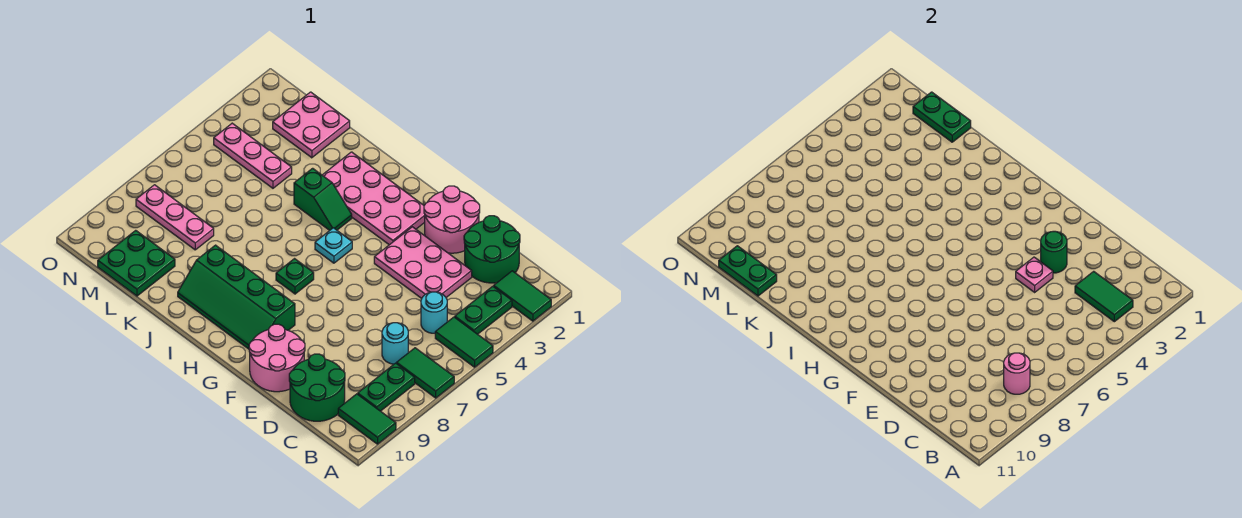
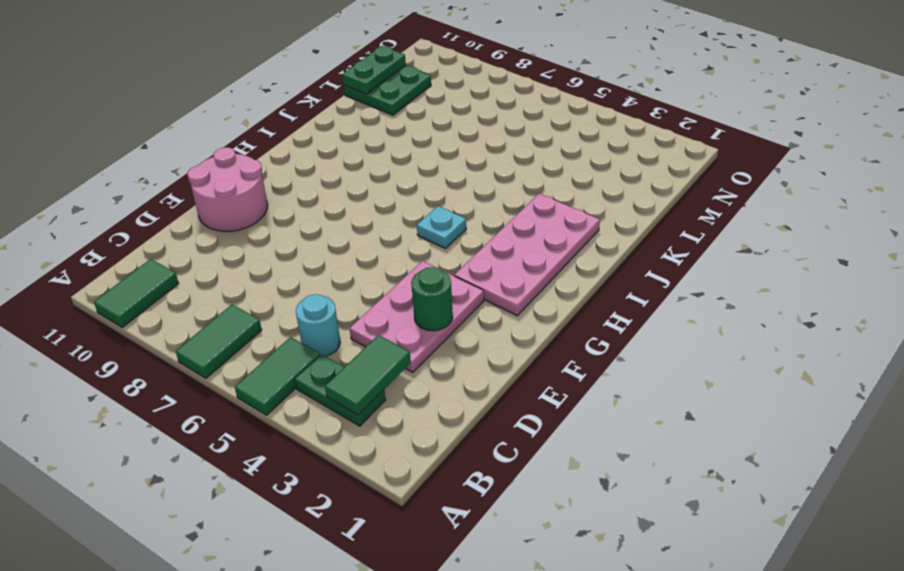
none -> green 1x2 tile [494,271,551,321]
none -> green 1x2 plate [358,363,415,411]
none -> green 2x2 round brick [464,216,520,283]

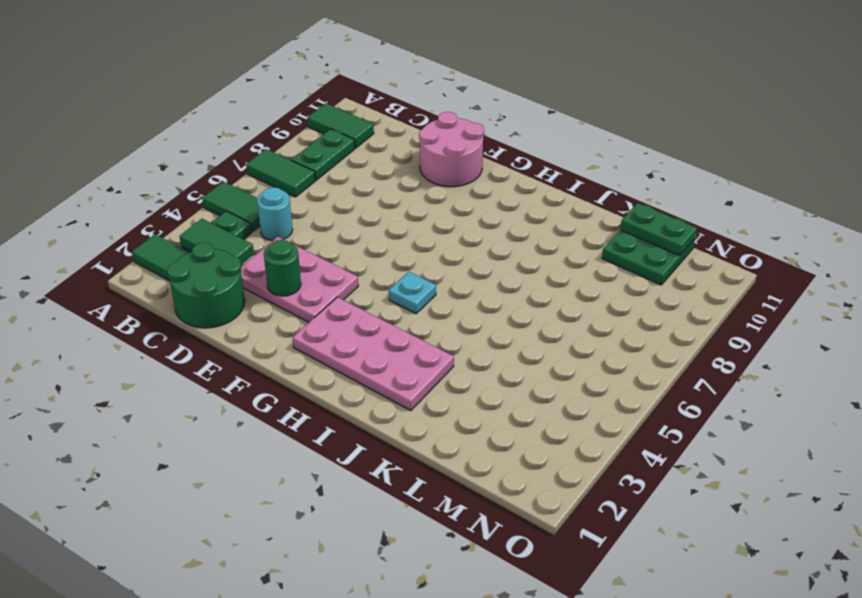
none -> cyan 1x1 round brick [382,323,408,364]
none -> green 2x2 round brick [289,354,345,421]
none -> pink 2x2 round brick [424,186,480,253]

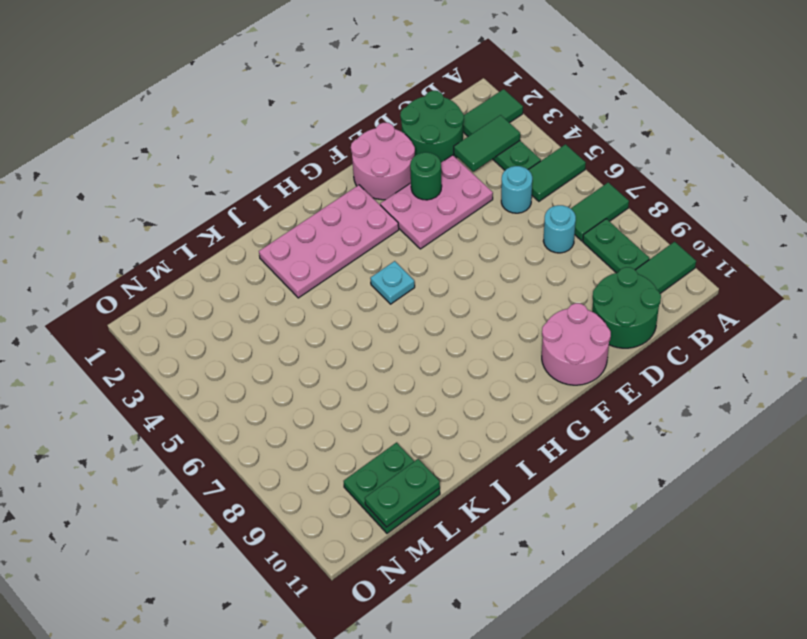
none -> green 2x4 slope [178,245,295,349]
none -> green 1x1 plate [276,259,314,294]
none -> green 1x2 slope [294,168,352,230]

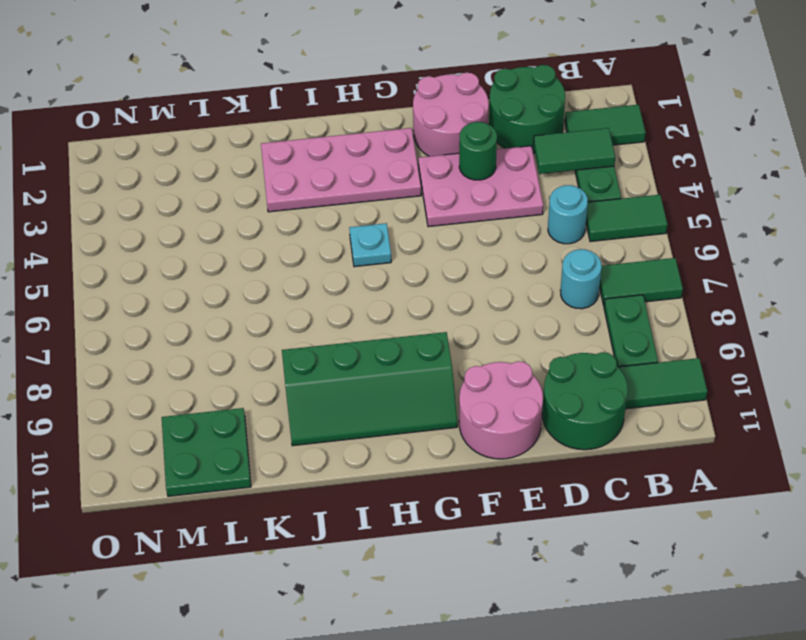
none -> green 1x1 plate [276,259,314,294]
none -> green 1x2 slope [294,168,352,230]
none -> pink 2x2 plate [273,92,350,158]

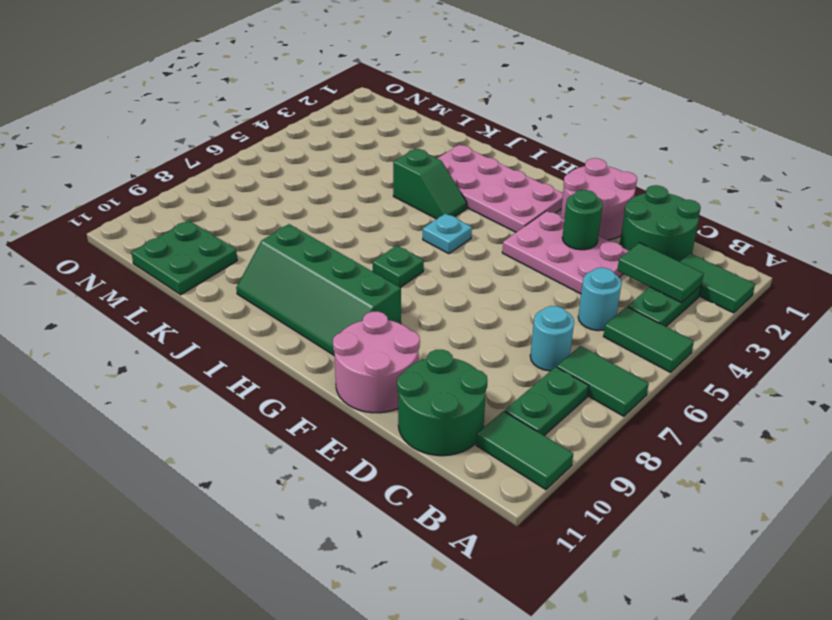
none -> pink 2x2 plate [273,92,350,158]
none -> pink 1x3 plate [214,123,292,188]
none -> pink 1x3 plate [136,185,214,250]

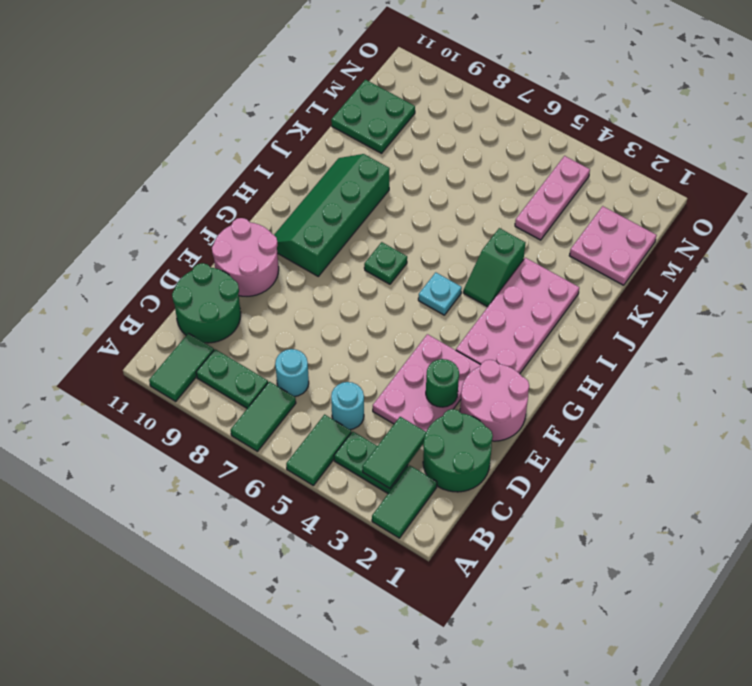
none -> pink 1x3 plate [136,185,214,250]
none -> pink 1x1 round brick [1004,353,1030,394]
none -> pink 1x1 plate [1016,257,1053,292]

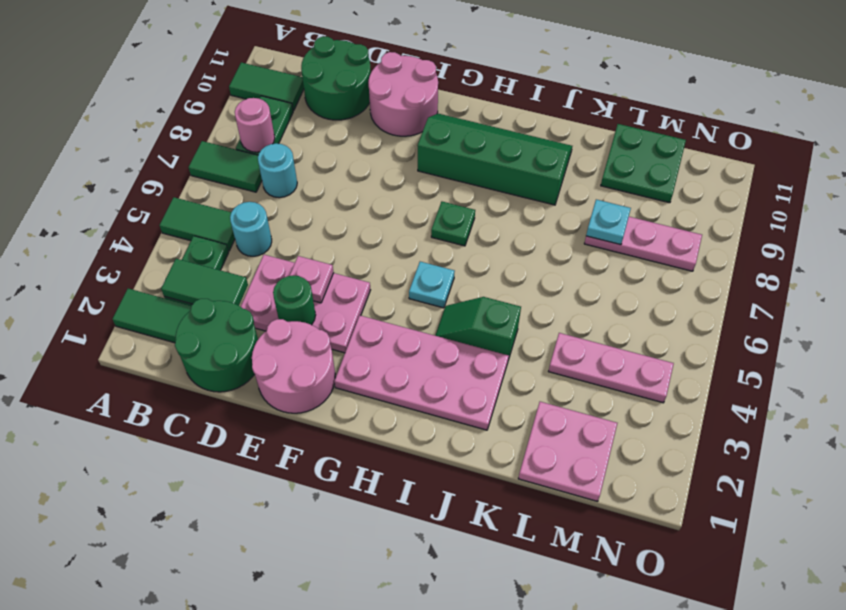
cyan 1x1 plate [586,200,631,245] -> none
none -> green 1x2 plate [913,92,971,142]
none -> green 1x2 plate [719,246,777,296]

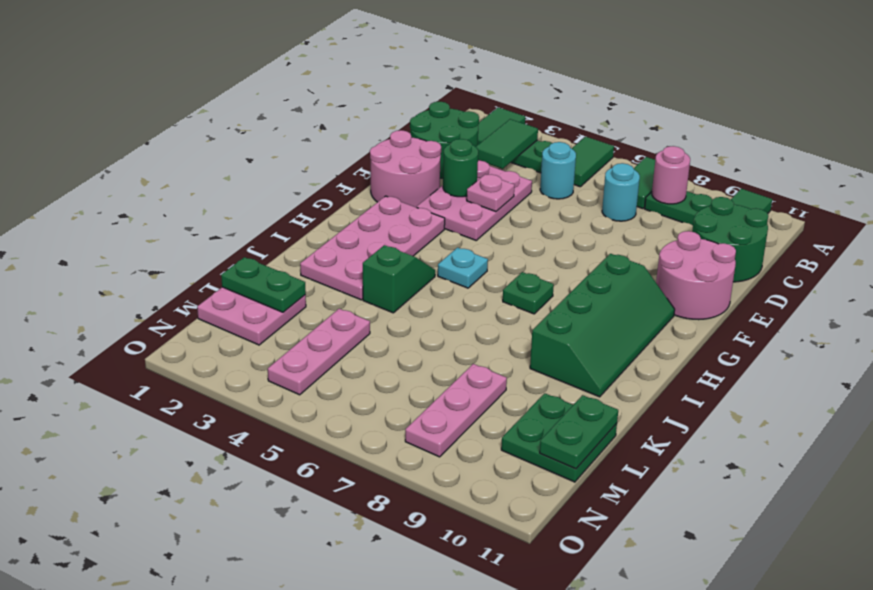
green 1x2 plate [221,257,306,312] -> green 1x2 plate turned to [913,92,971,142]

